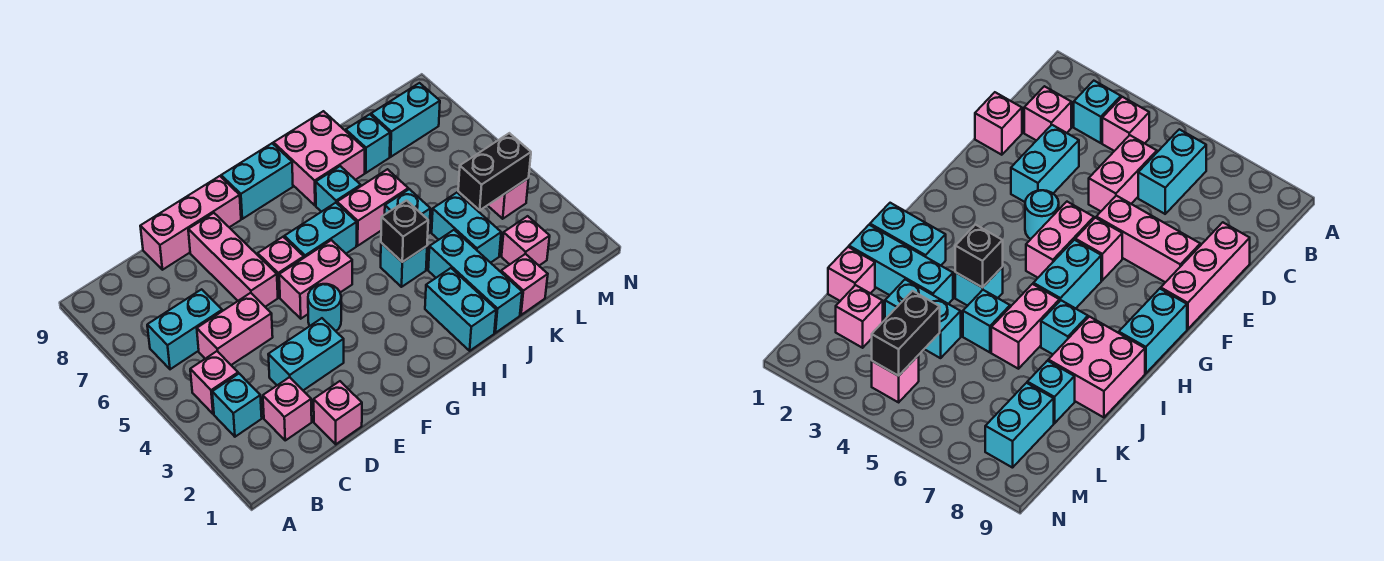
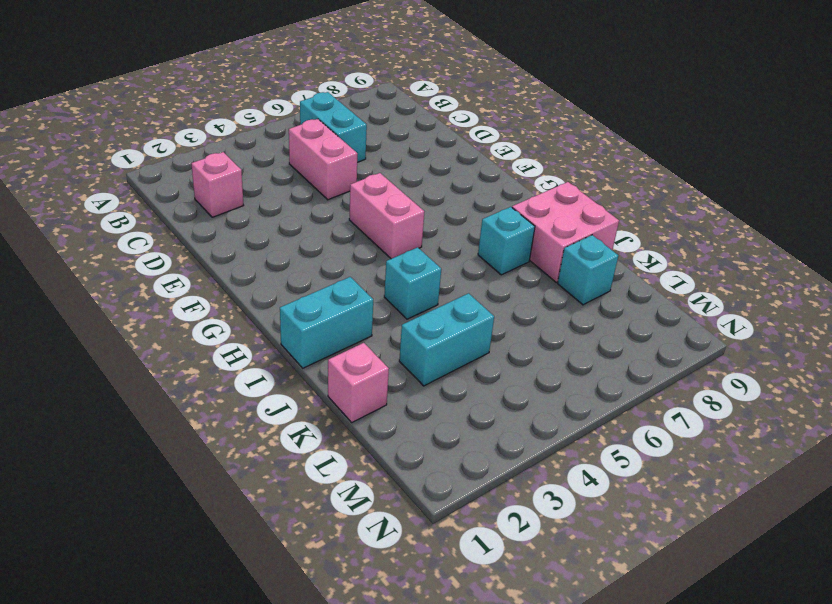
none -> cyan 1x1 brick [212,374,262,437]
none -> pink 1x1 brick [190,351,238,414]
none -> pink 1x1 brick [314,381,362,444]

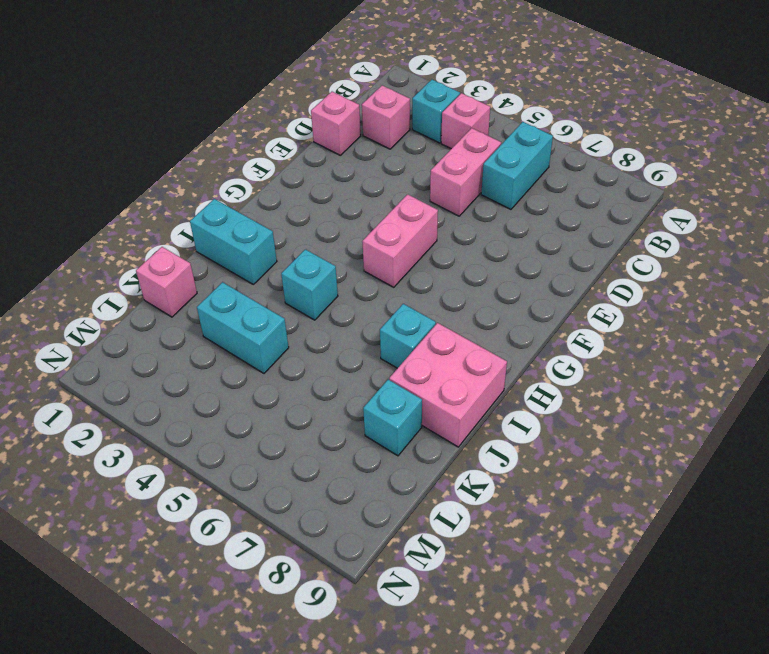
none -> cyan 1x2 brick [268,318,344,390]
none -> pink 1x3 brick [140,176,241,270]
none -> pink 1x3 brick [188,213,278,307]

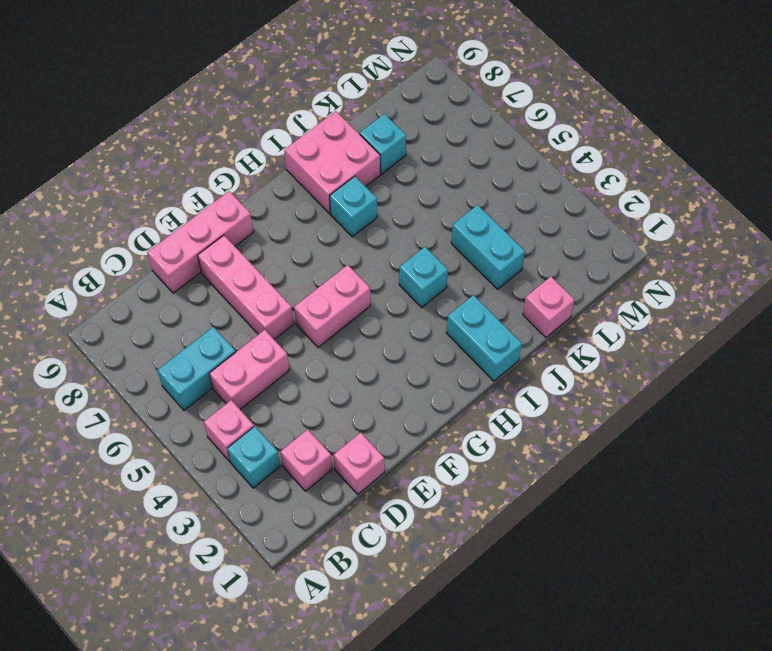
none -> cyan 1x2 brick [268,318,344,390]
none -> cyan 1x1 round brick [308,284,341,331]
none -> pink 1x1 brick [258,237,304,298]

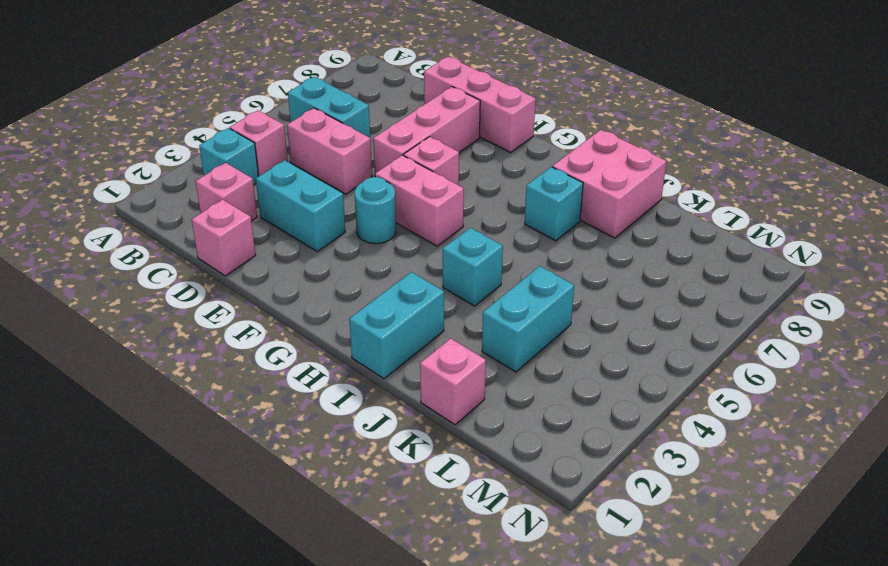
none -> cyan 1x2 brick [284,203,357,258]
none -> cyan 1x2 brick [221,143,293,219]
none -> pink 1x2 brick [337,169,408,246]

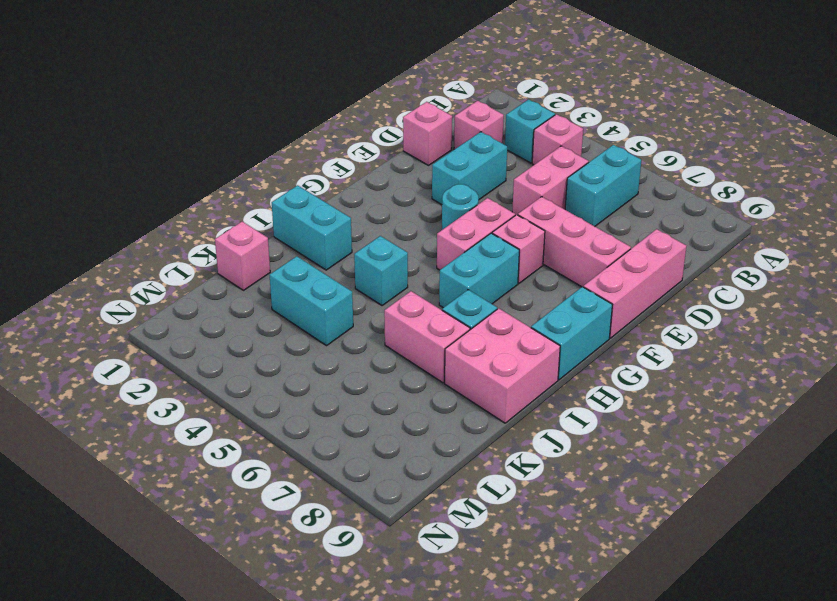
pink 1x2 brick [384,291,470,383] -> pink 1x2 brick turned to [337,169,408,246]
none -> cyan 1x3 brick [428,230,522,333]
none -> cyan 1x1 brick [385,189,430,234]
none -> cyan 1x1 brick [346,114,390,173]

